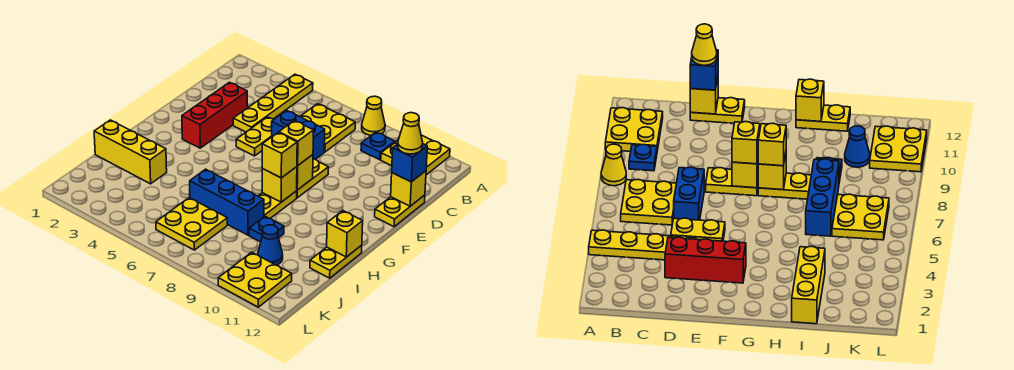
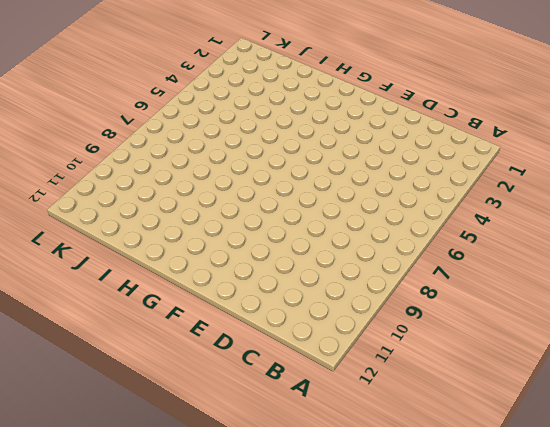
none -> yellow 1x4 plate [233,74,313,132]
none -> yellow 1x1 cone [362,96,385,135]
none -> yellow 2x2 plate [381,135,450,175]

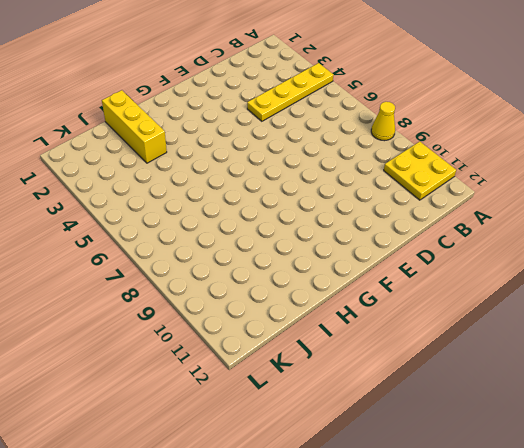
none -> yellow 2x2 plate [300,104,355,152]
none -> blue 1x1 plate [361,132,395,160]
none -> red 1x3 brick [182,82,248,148]

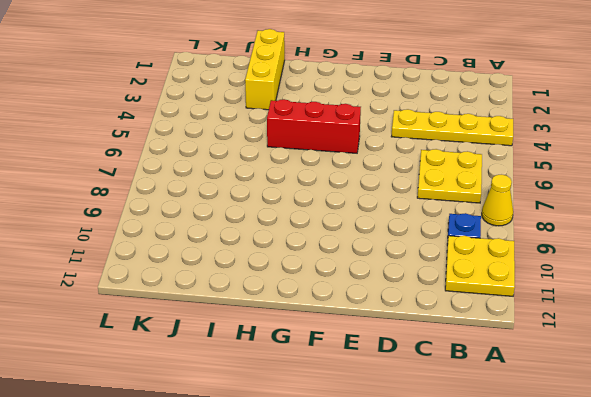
red 1x3 brick [267,99,361,153] -> red 1x3 brick moved to [182,82,248,148]
none -> yellow 1x2 plate [236,117,274,156]
none -> blue 1x2 brick [272,110,325,159]
none -> yellow 1x2 plate [375,195,425,227]

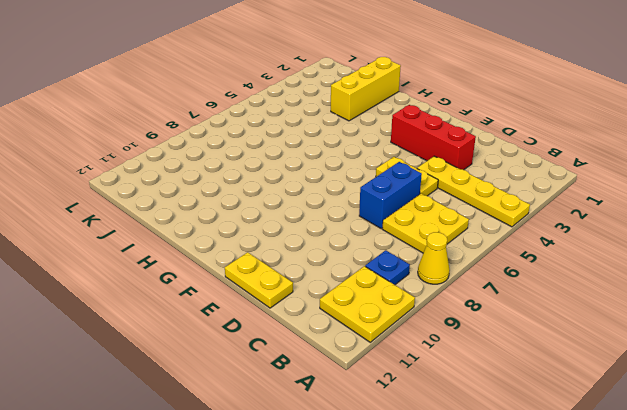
none -> yellow 1x2 plate [297,159,329,198]
none -> yellow 1x2 plate [259,191,297,219]
none -> yellow 1x2 plate [310,245,362,278]

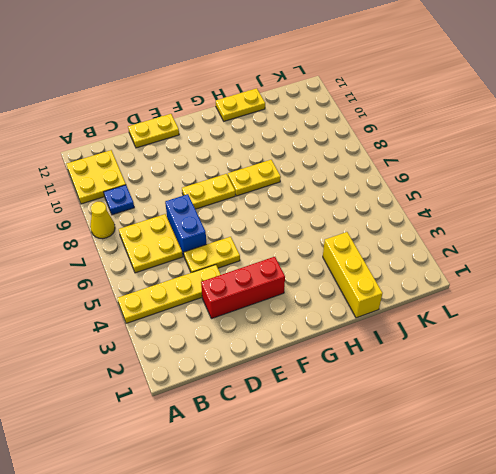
none -> blue 1x3 brick [190,169,264,235]
none -> blue 1x1 plate [249,216,284,242]
none -> yellow 2x2 plate [156,198,227,250]

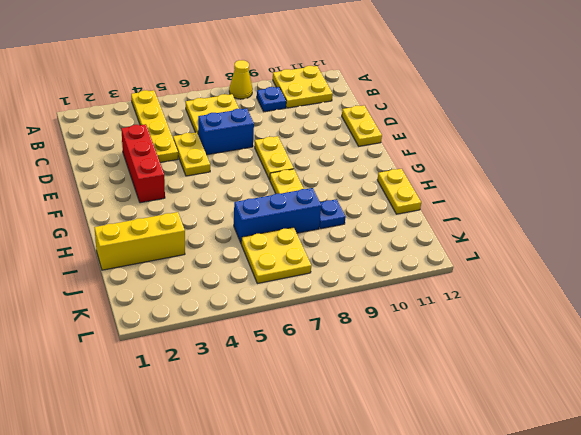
none -> blue 1x1 cone [258,225,283,265]
none -> yellow 2x2 plate [218,252,292,307]
none -> yellow 1x1 brick [391,171,426,206]

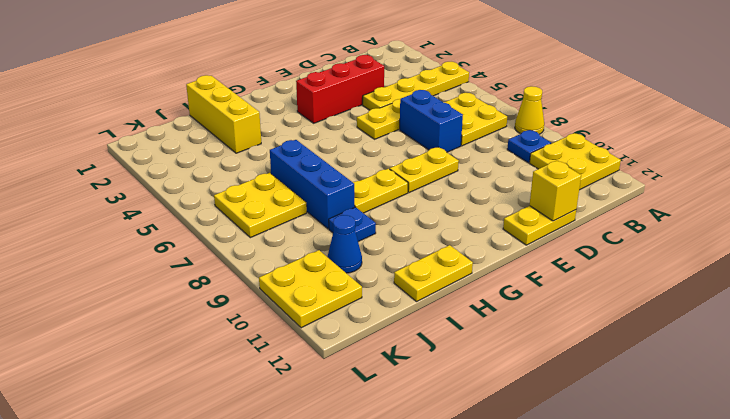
none -> yellow 1x1 brick [297,155,313,190]
none -> yellow 1x1 brick [262,167,297,202]
none -> yellow 1x1 brick [327,211,363,257]

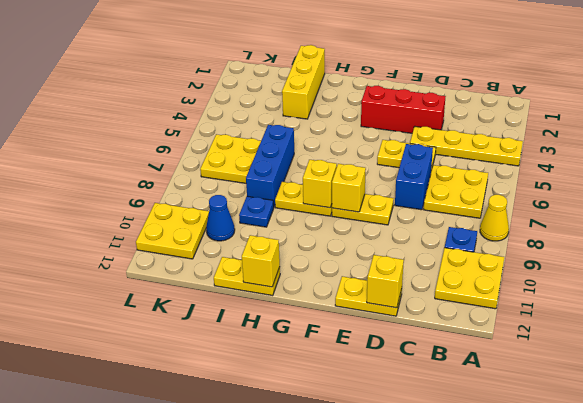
none -> blue 1x1 brick [392,144,427,182]
none -> yellow 1x1 brick [279,121,314,166]
none -> yellow 1x1 brick [262,133,297,178]

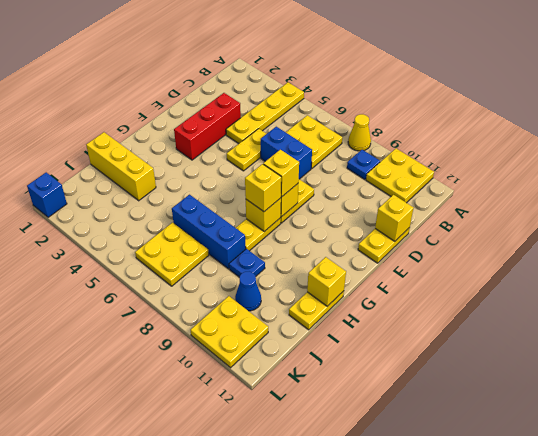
blue 1x1 brick [27,172,67,217] -> blue 1x1 brick moved to [392,144,427,182]
none -> yellow 1x1 cone [398,113,423,154]

